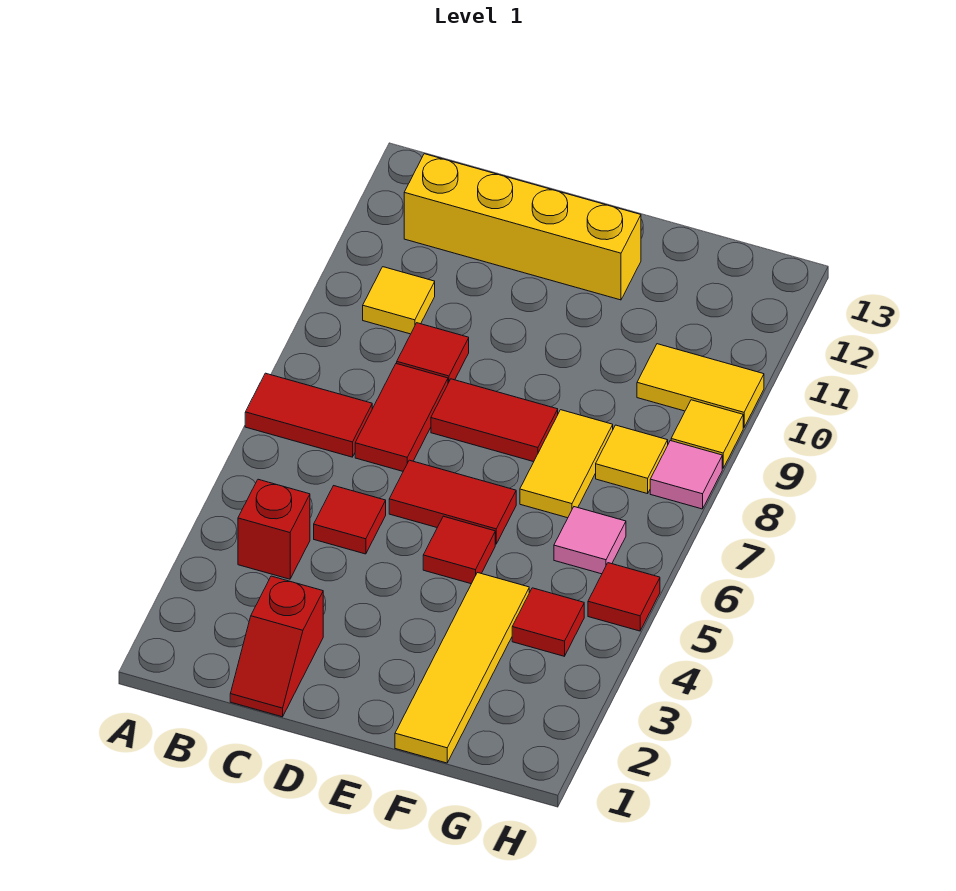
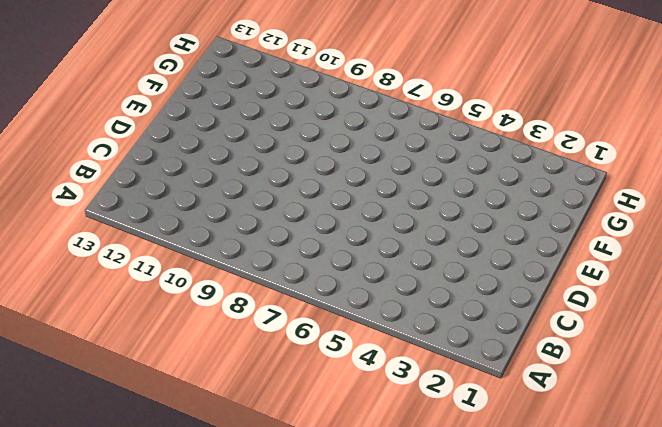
none -> red 1x2 tile [245,373,372,457]
none -> red 1x1 brick [238,479,310,579]
none -> yellow 1x1 tile [363,267,435,334]

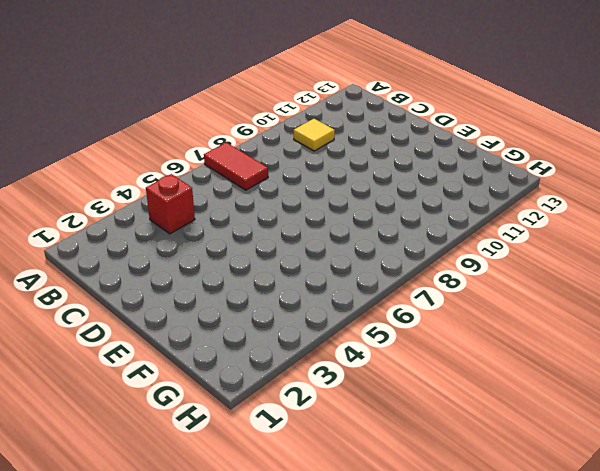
none -> yellow 1x4 brick [404,154,641,300]
none -> red 1x2 slope [230,576,323,717]
none -> red 1x1 tile [314,486,386,554]

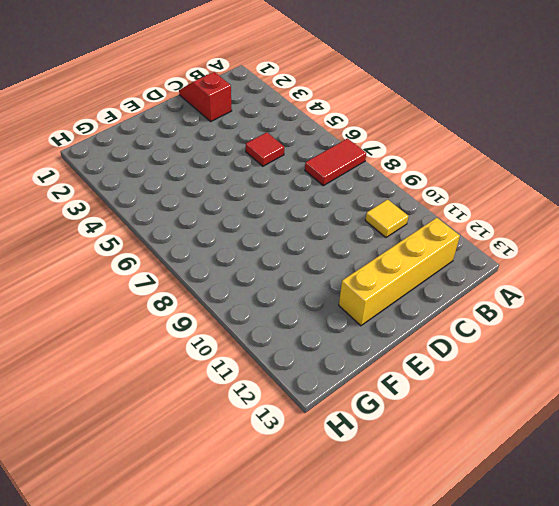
none -> red 1x1 brick [238,479,310,579]
none -> red 1x2 tile [355,363,448,471]
none -> red 1x1 tile [397,323,469,383]

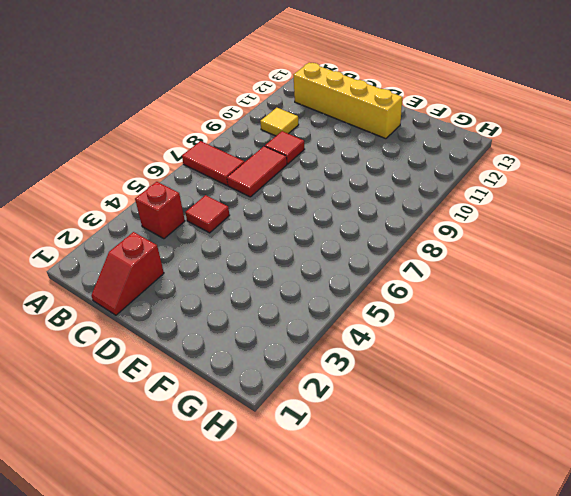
none -> red 1x2 tile [389,460,516,544]
none -> red 1x2 tile [431,379,558,462]
none -> red 1x1 tile [423,516,495,584]

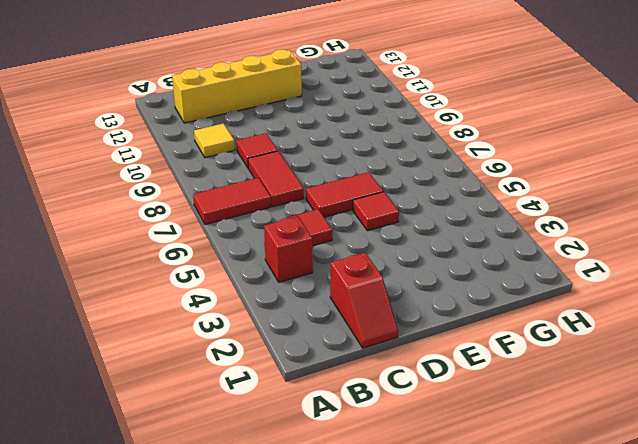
none -> red 1x2 tile [431,379,558,462]
none -> yellow 1x4 tile [395,573,529,763]
none -> yellow 1x2 tile [520,410,613,518]

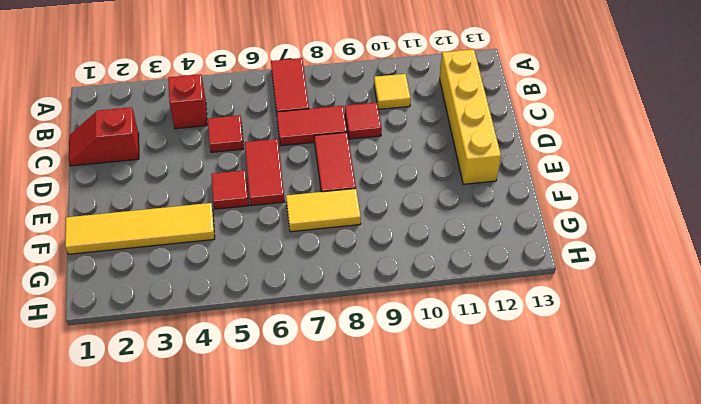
none -> red 1x1 tile [512,588,584,656]
none -> pink 1x1 tile [554,507,626,574]
none -> yellow 1x1 tile [596,425,668,494]

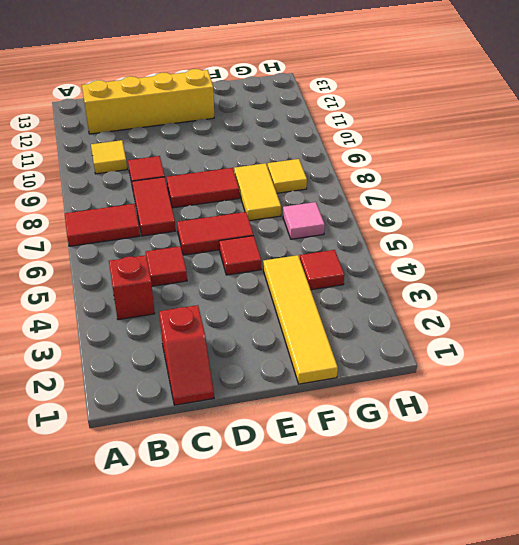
none -> yellow 1x2 tile [637,344,764,428]
none -> red 1x1 tile [588,563,660,631]
none -> pink 1x1 tile [650,441,722,509]

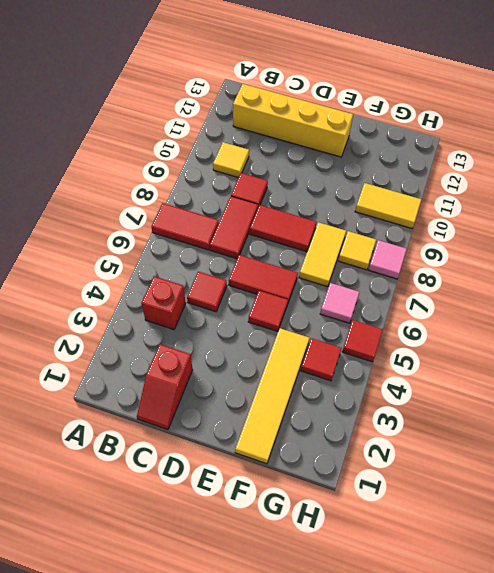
none -> yellow 1x1 tile [671,400,743,468]

